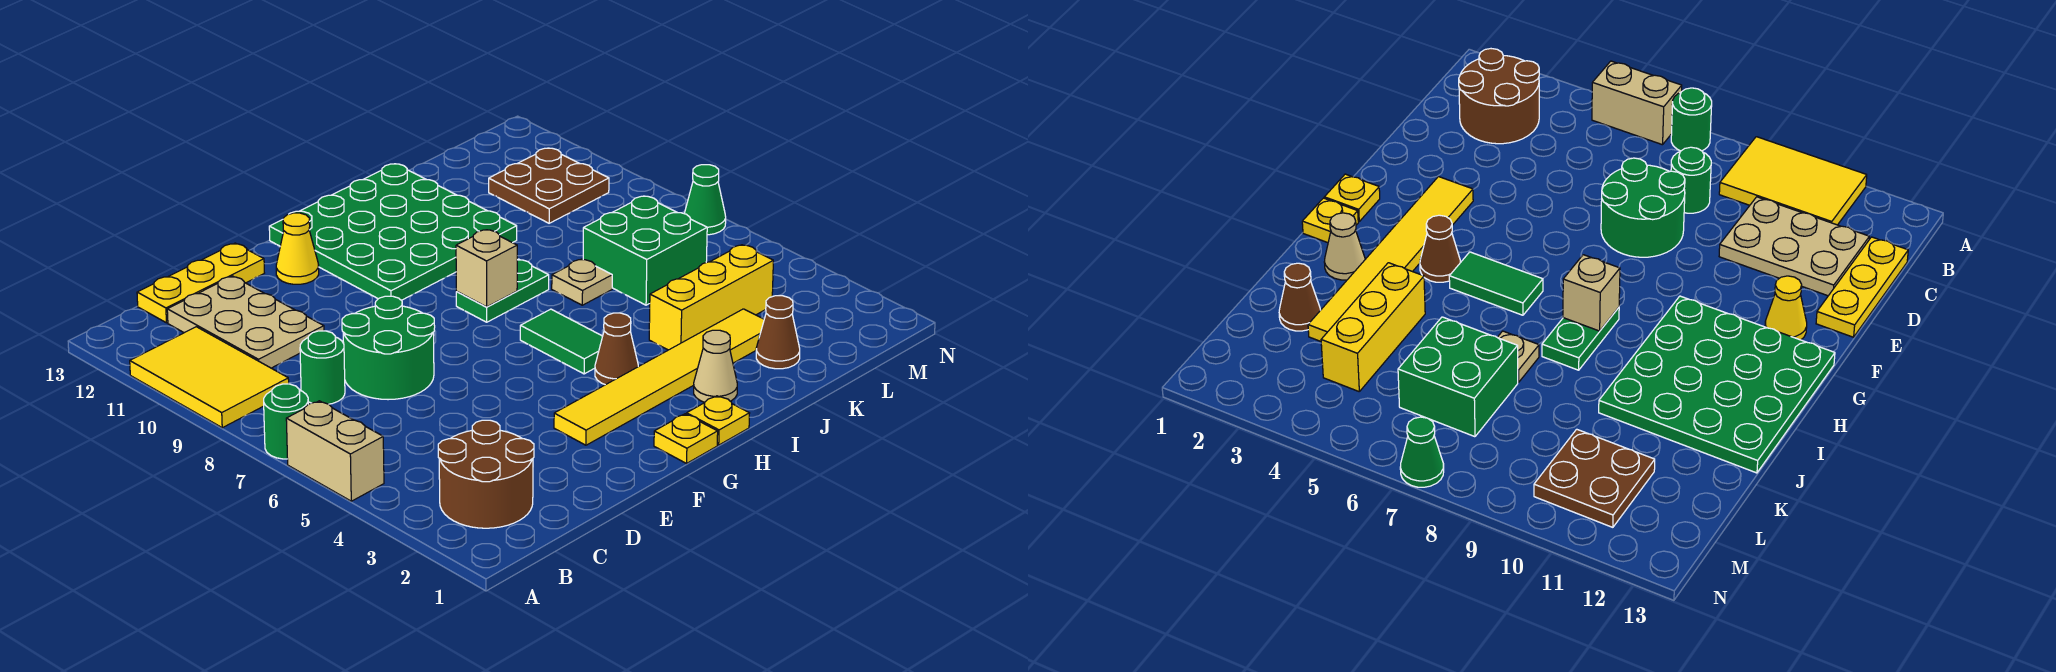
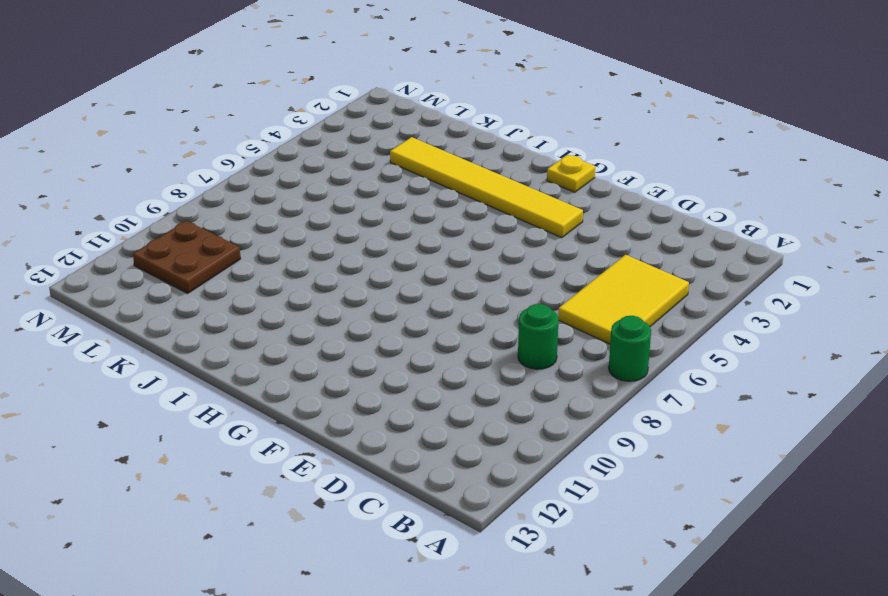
yellow 2x3 tile [558,255,689,344] -> yellow 2x3 tile moved to [130,327,289,428]
none -> tan 1x2 brick [286,401,384,501]
none -> brown 2x2 round brick [438,420,534,528]
none -> tan 2x3 plate [167,276,324,368]

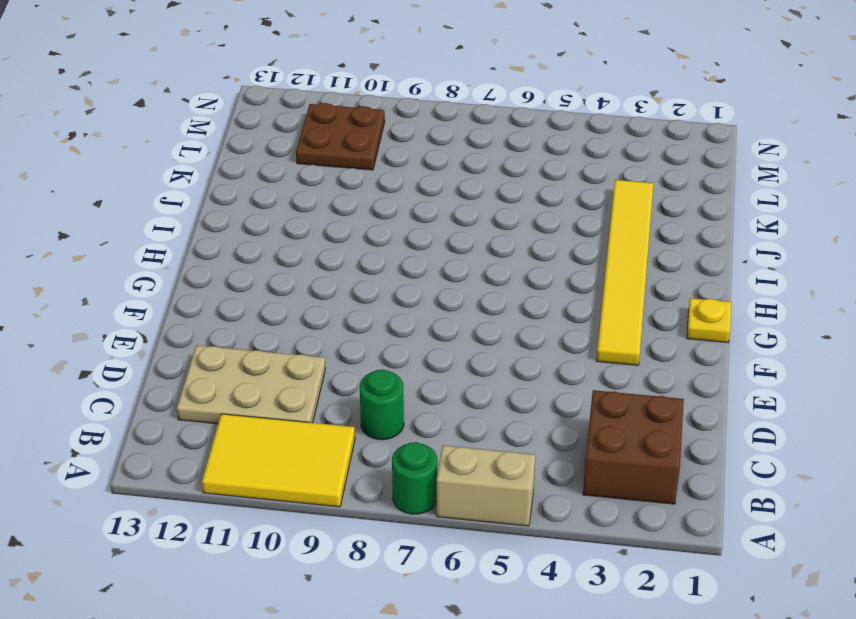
brown 2x2 brick [583,390,684,504] -> brown 2x2 round brick [438,420,534,528]
none -> yellow 1x3 plate [137,243,264,323]
none -> green 2x2 round brick [342,296,435,400]
none -> yellow 1x1 cone [276,213,319,284]

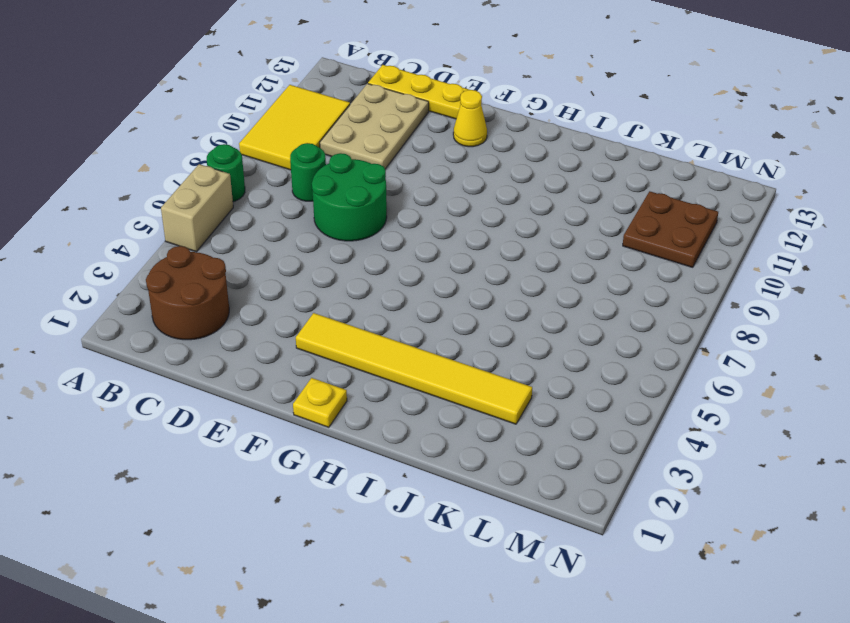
none -> green 4x4 plate [269,164,517,300]
none -> yellow 1x1 plate [687,396,750,445]
none -> brown 1x1 cone [595,313,638,385]

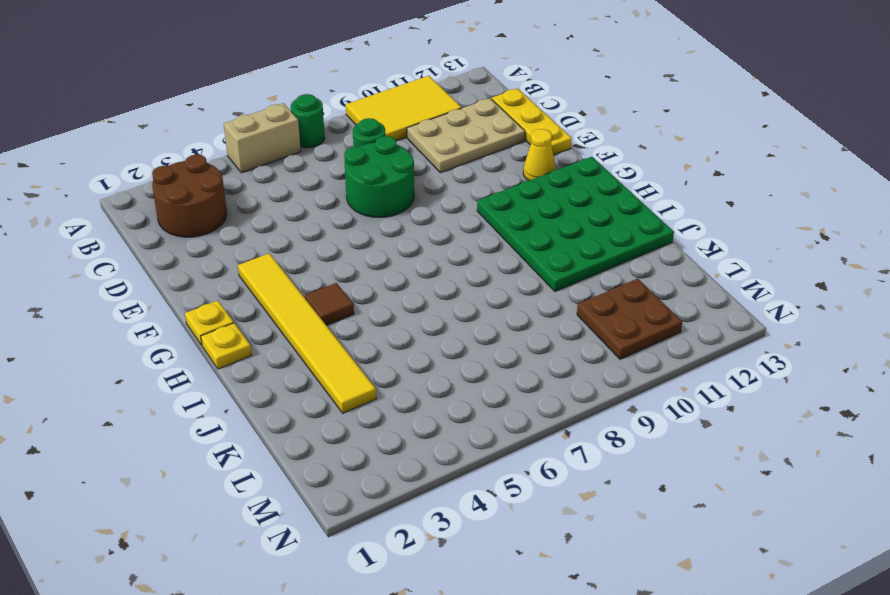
brown 1x1 tile [305,283,354,325] -> brown 1x1 cone [595,313,638,385]
none -> green 1x2 tile [520,309,603,374]
none -> green 1x2 plate [456,259,549,322]
none -> tan 1x1 cone [694,330,737,402]

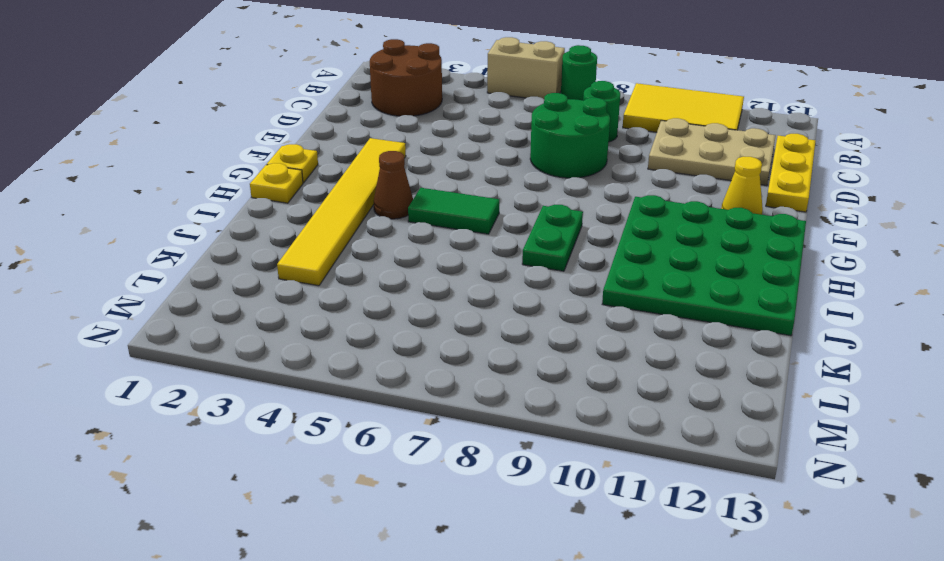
none -> tan 1x1 cone [694,330,737,402]
none -> yellow 1x3 brick [649,245,773,350]
none -> tan 1x1 plate [552,259,612,305]

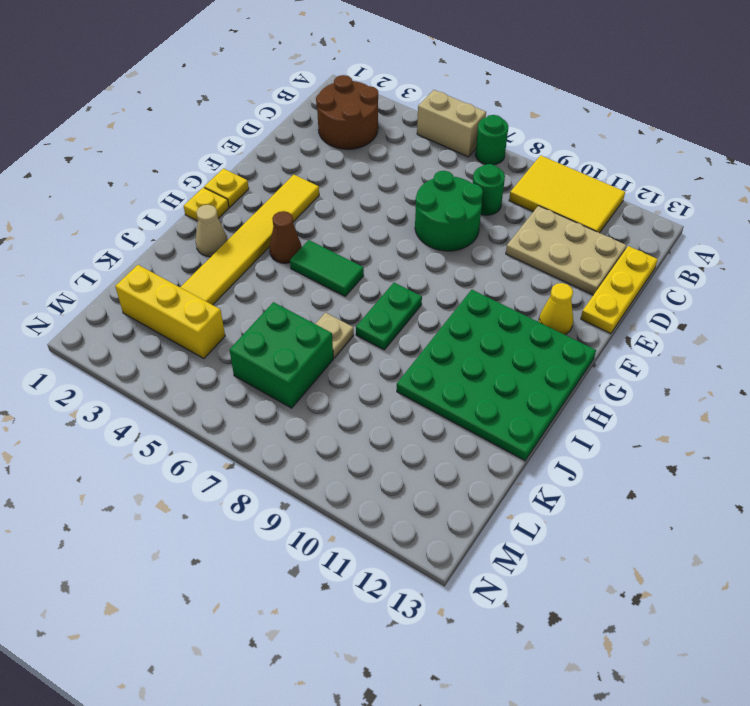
yellow 1x3 brick [115,265,225,359] -> yellow 1x3 brick turned to [649,245,773,350]
none -> brown 1x1 cone [756,296,800,369]
none -> brown 2x2 plate [489,148,609,223]
none -> green 1x1 cone [684,165,726,235]

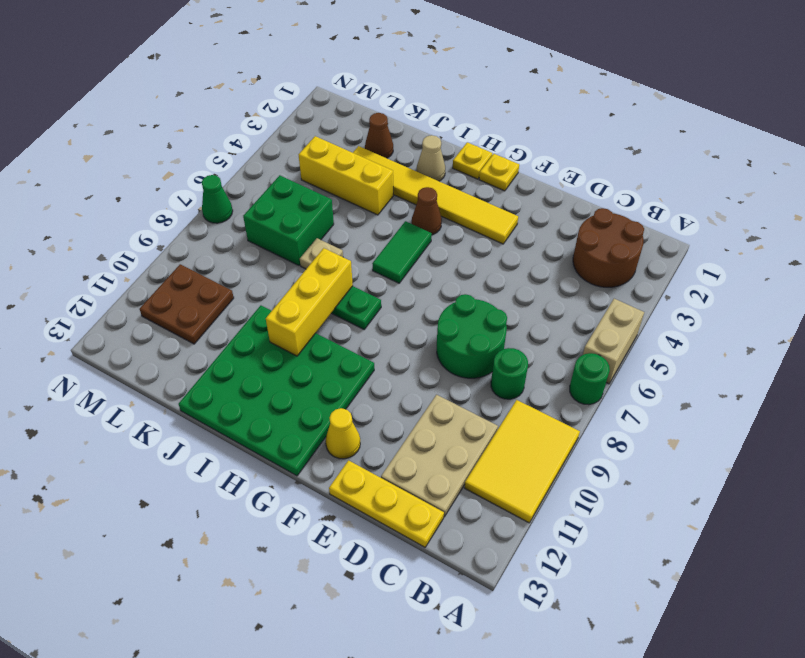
yellow 1x3 brick [266,248,353,356] -> none
none -> tan 1x1 brick [456,230,517,307]

